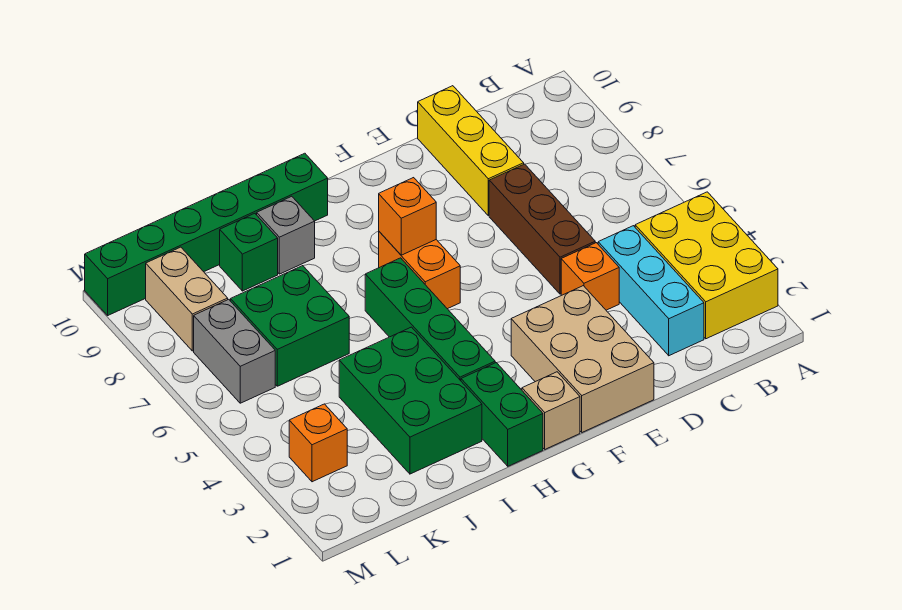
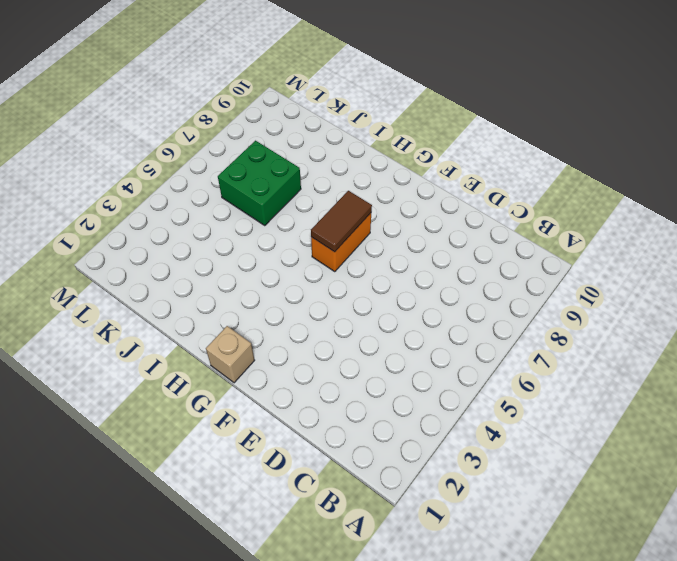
brown 1x2 tile [311,191,372,252] -> orange 1x1 brick [379,178,436,255]
none -> yellow 2x3 brick [635,192,778,339]
none -> cyan 1x3 brick [598,226,704,356]
none -> orange 1x1 brick [561,243,619,310]

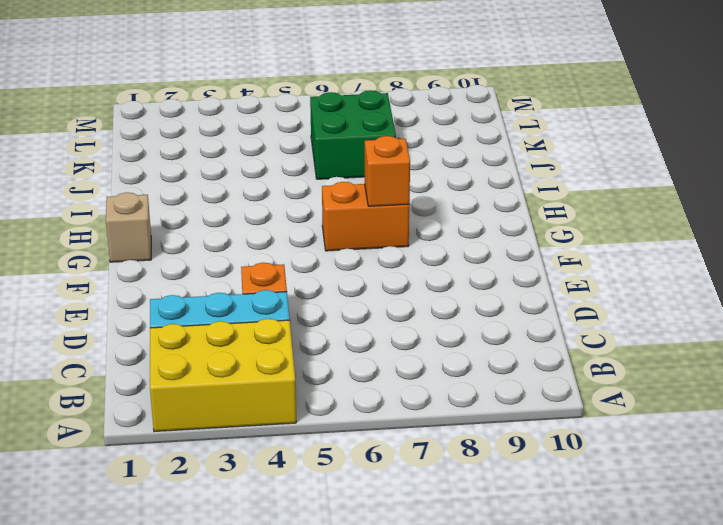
none -> brown 1x3 brick [489,164,595,294]
none -> yellow 1x3 brick [418,86,524,216]
none -> tan 2x3 brick [511,286,654,432]

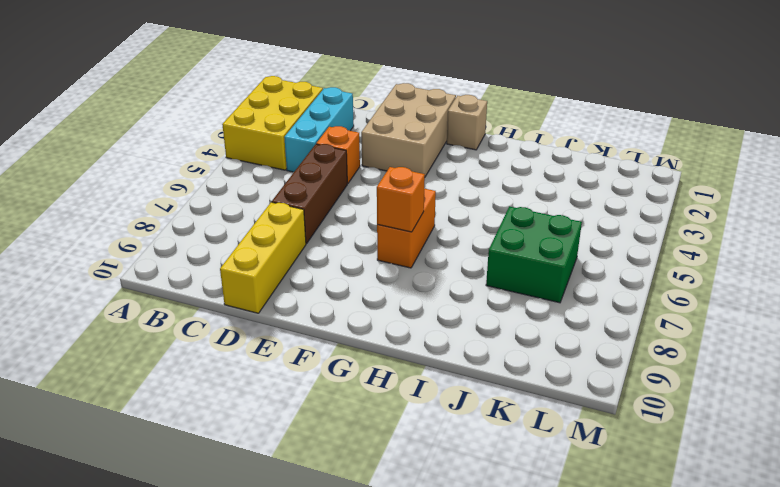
none -> green 1x2 brick [461,363,543,466]
none -> green 1x4 brick [365,258,495,381]
none -> green 1x6 brick [85,153,328,315]

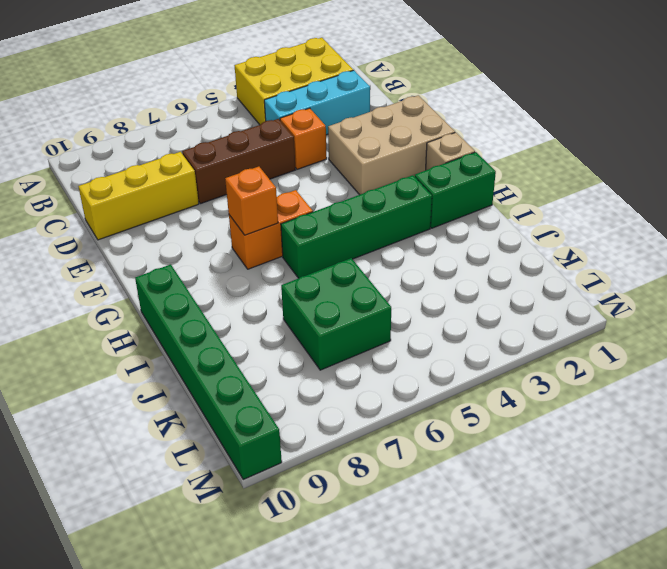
none -> green 2x3 brick [339,327,482,474]
none -> grey 1x1 brick [257,196,315,274]
none -> green 1x1 brick [220,213,278,291]

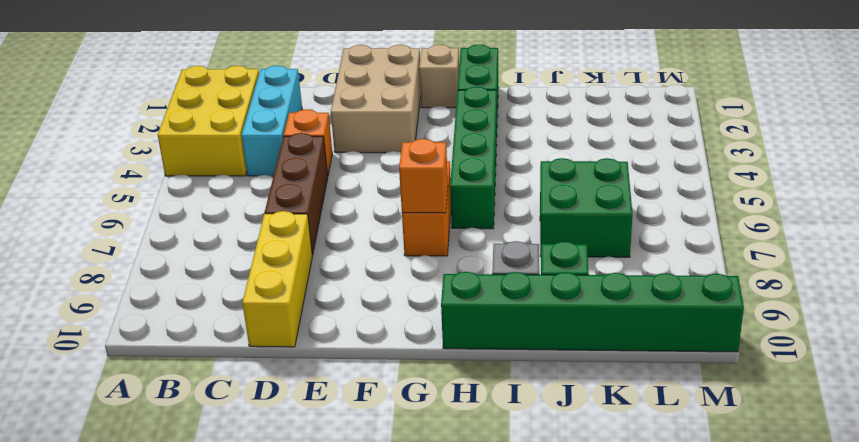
none -> green 2x3 brick [339,327,482,474]
none -> orange 1x1 brick [289,404,347,482]
none -> grey 1x2 brick [194,299,275,403]

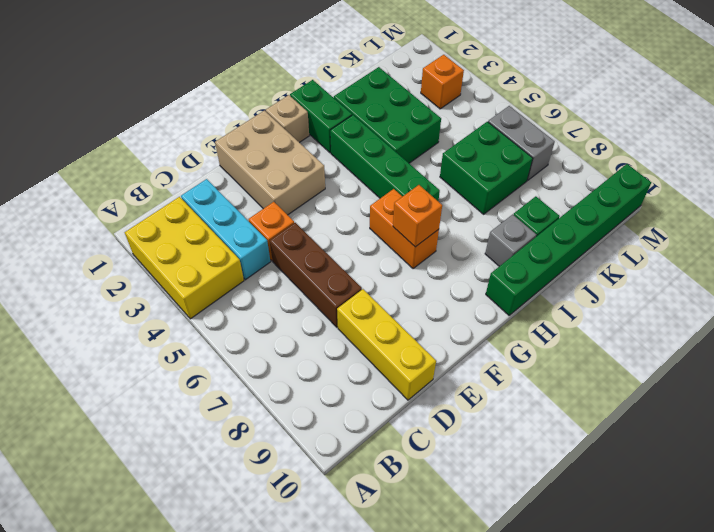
none -> tan 1x2 brick [146,247,228,351]

